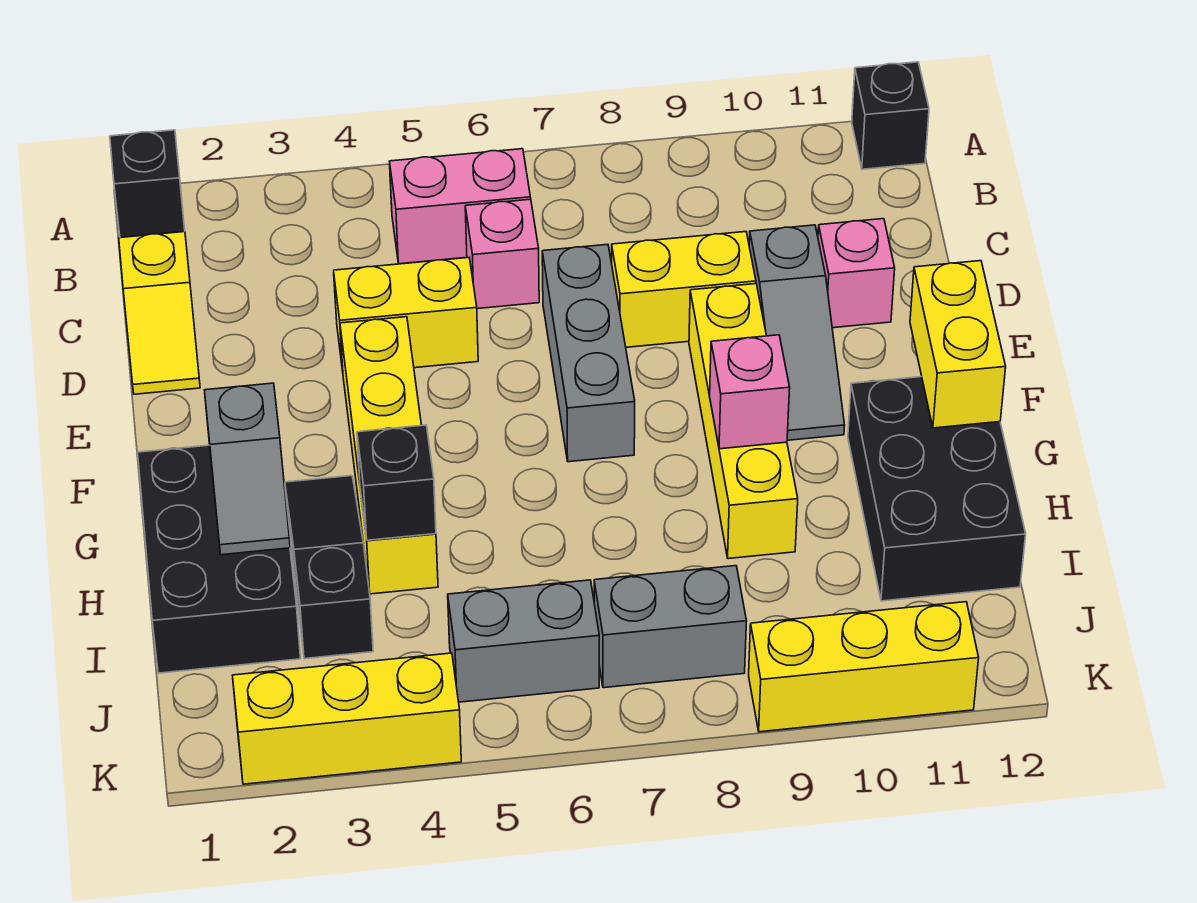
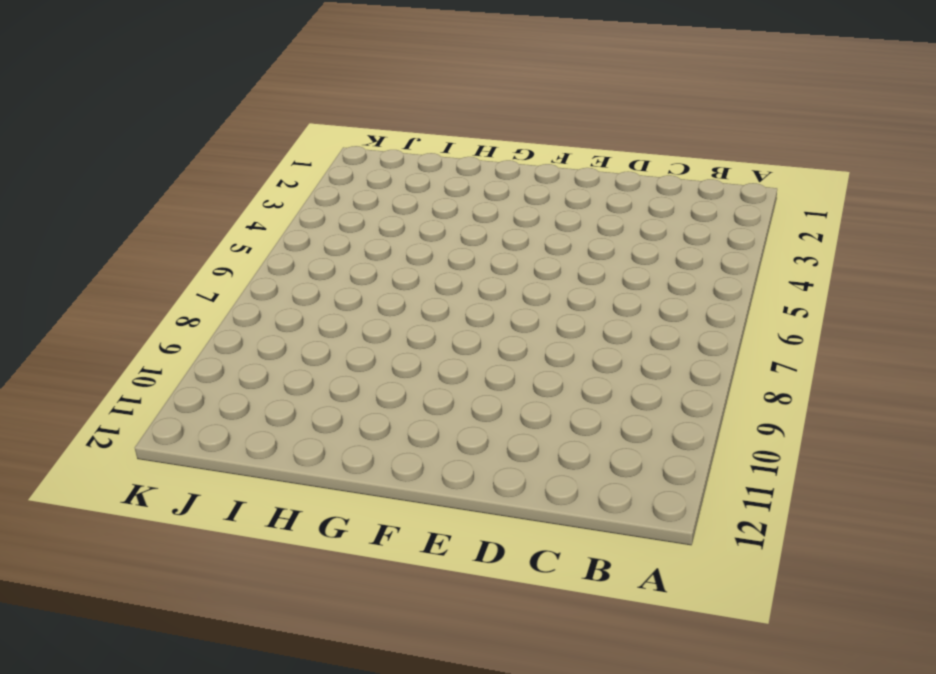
none -> black 1x1 brick [110,130,185,238]
none -> black 1x1 brick [852,62,929,169]
none -> pink 1x2 brick [389,149,531,264]

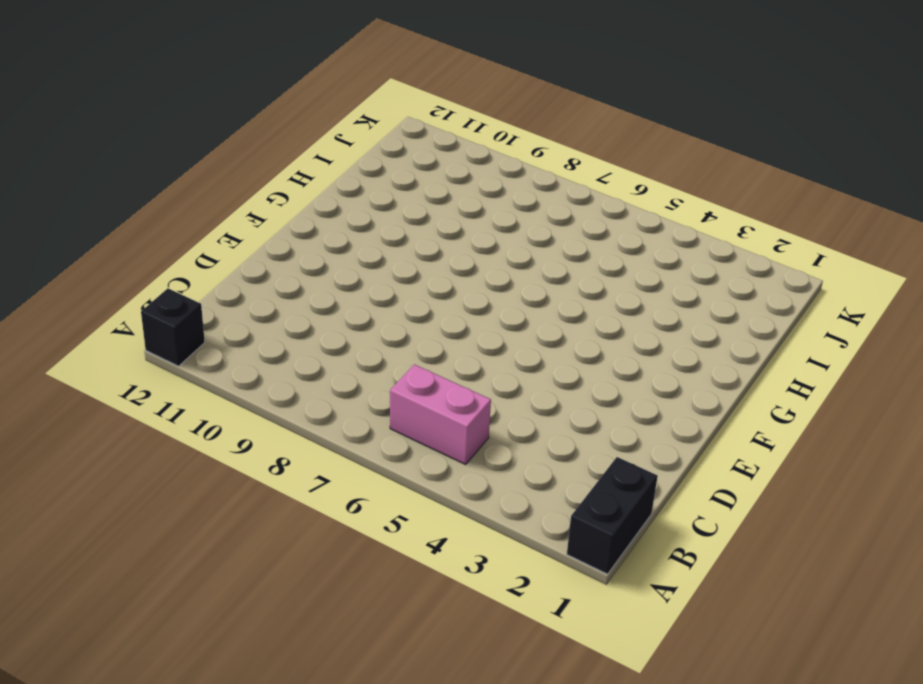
black 1x2 brick [567,457,658,574] -> black 1x1 brick [110,130,185,238]
none -> yellow 1x2 slope [119,232,200,394]
none -> pink 1x1 brick [465,199,539,309]
none -> yellow 1x2 brick [334,258,478,371]

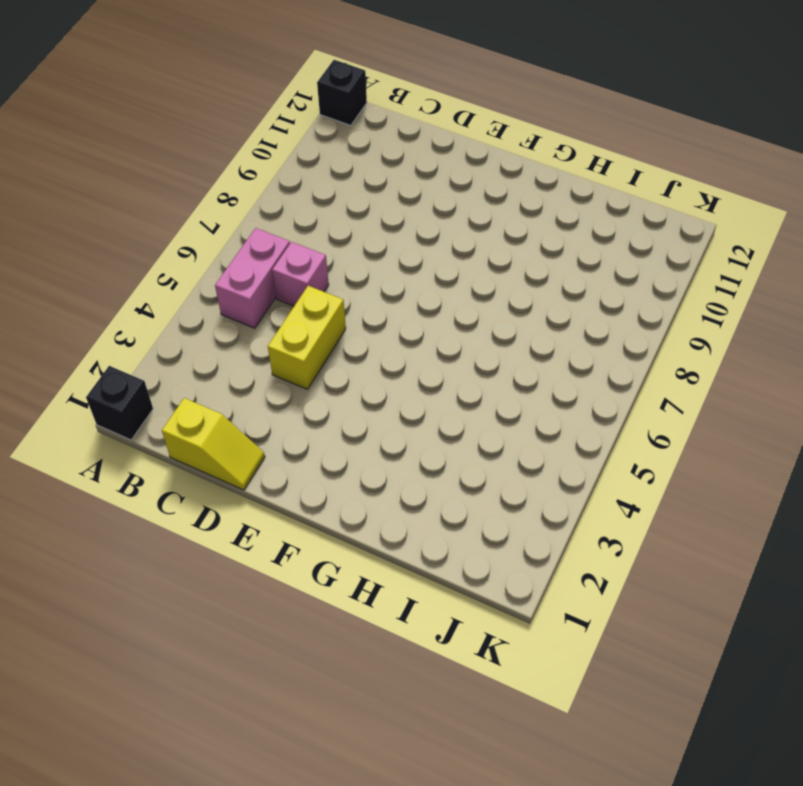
none -> grey 1x3 brick [542,244,635,462]
none -> yellow 1x2 brick [612,232,756,347]
none -> grey 1x3 slope [749,225,845,440]

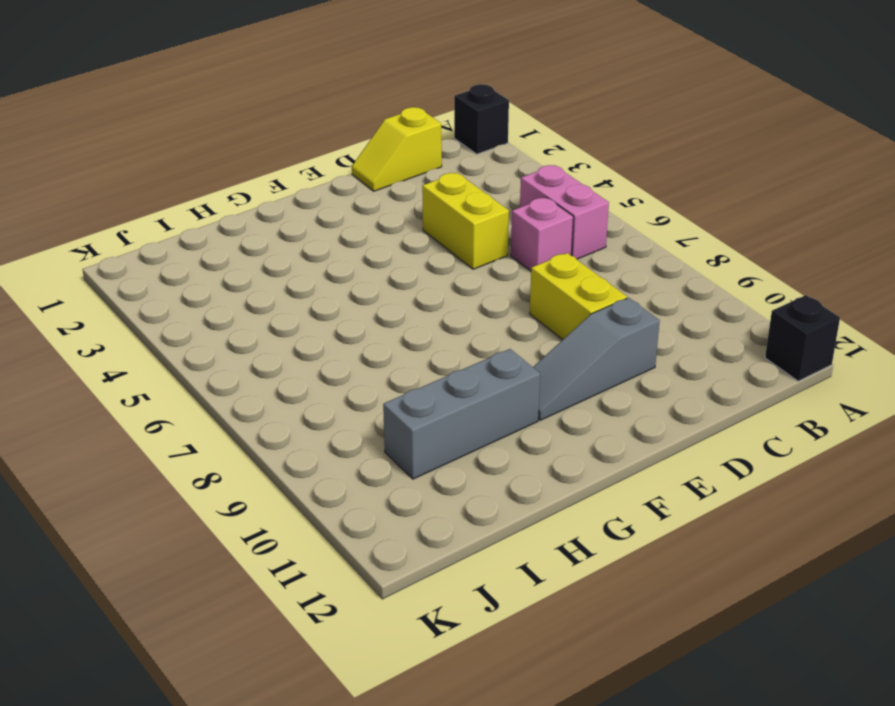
grey 1x3 brick [383,349,540,479] -> grey 1x3 brick moved to [542,244,635,462]
none -> pink 1x1 brick [818,219,895,328]
none -> yellow 1x4 brick [340,317,438,594]
none -> yellow 1x4 brick [689,284,798,559]

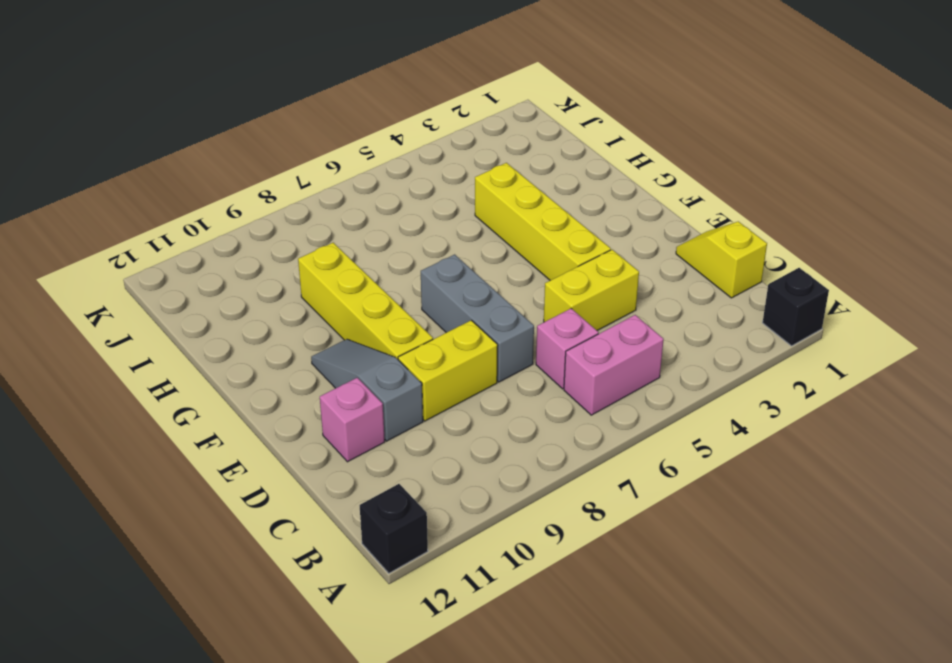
none -> black 2x3 brick [138,445,301,673]
none -> black 1x3 slope [285,476,373,659]
none -> black 2x3 brick [848,377,1026,601]

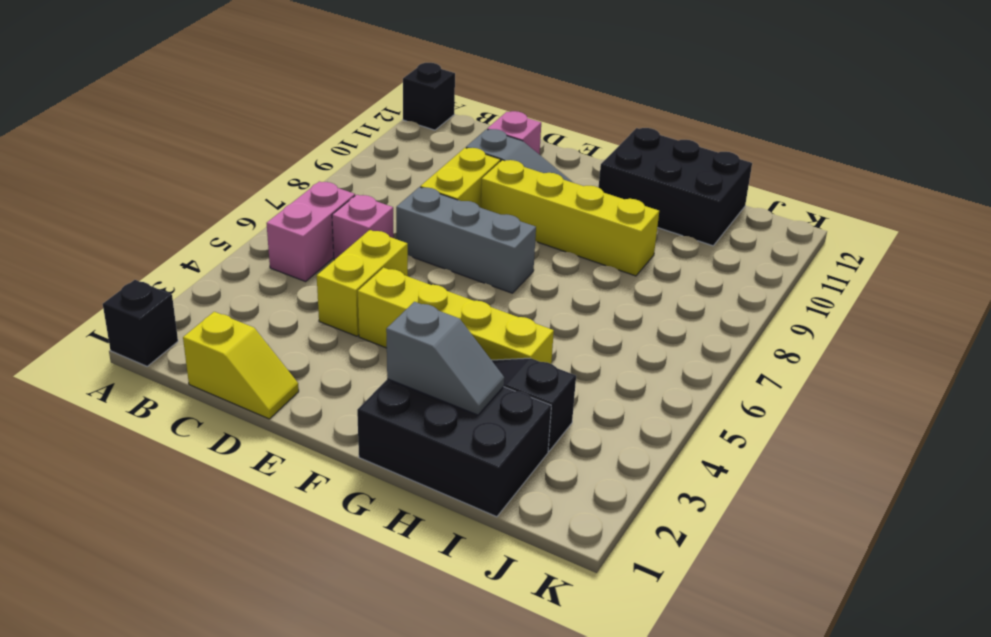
none -> grey 1x2 brick [448,580,599,702]
none -> grey 1x2 brick [594,566,747,688]
none -> yellow 1x3 brick [232,653,461,784]

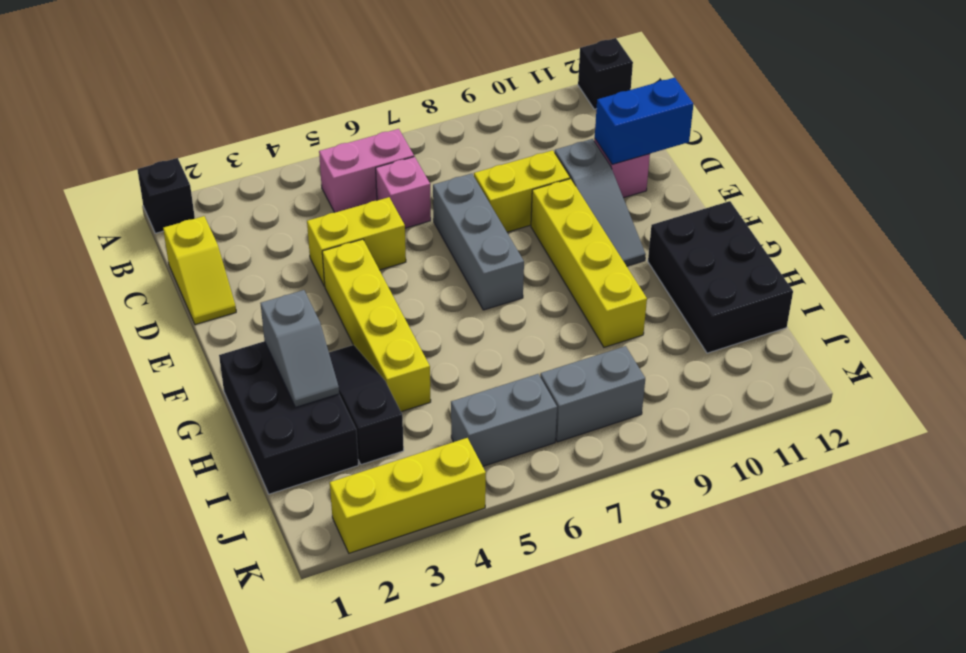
blue 1x2 brick [595,78,693,164] -> none
none -> yellow 1x3 brick [749,602,979,732]
none -> yellow 1x2 brick [910,261,1006,428]
none -> pink 1x1 brick [710,335,790,449]

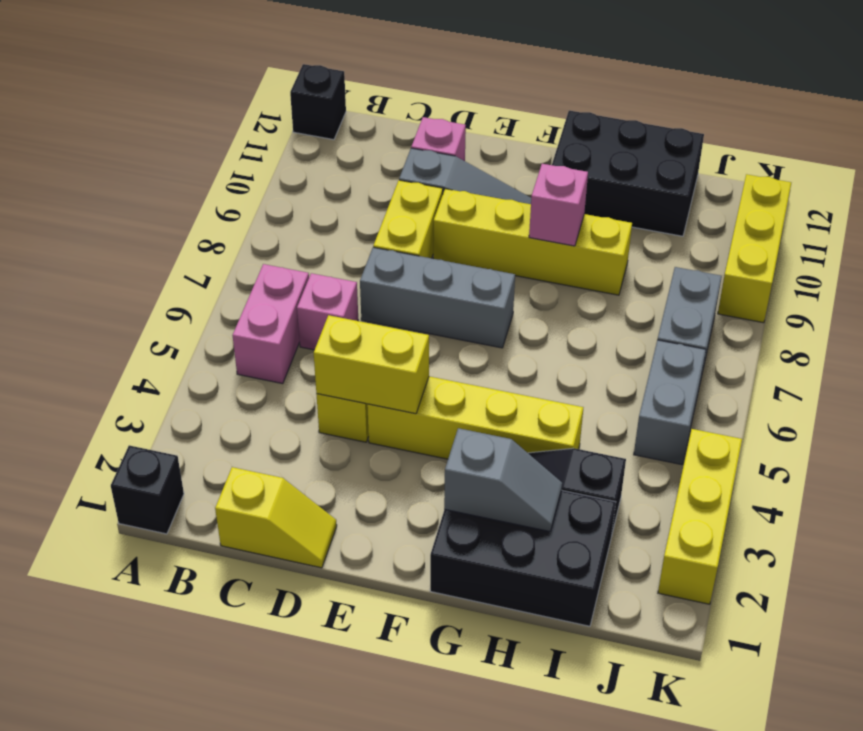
yellow 1x2 brick [314,315,429,414] -> yellow 1x2 brick moved to [910,261,1006,428]
none -> black 1x1 brick [357,425,436,540]

